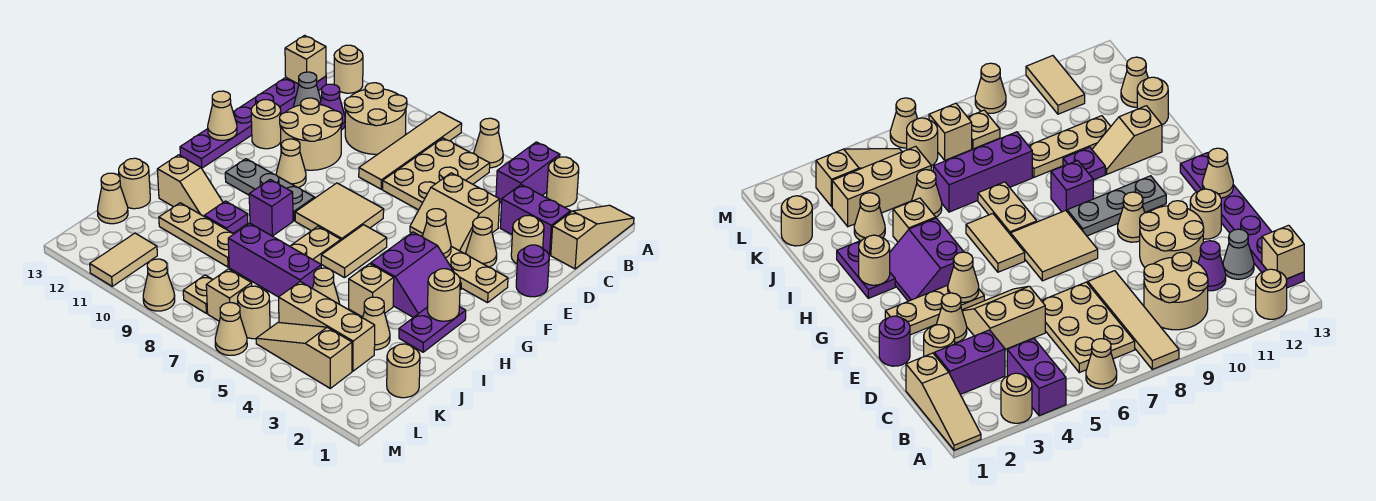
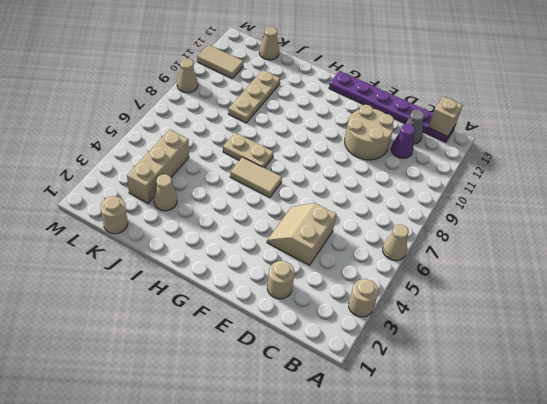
none -> tan 1x3 slope [551,205,634,269]
none -> purple 1x2 brick [496,142,560,203]
none -> tan 1x4 tile [359,112,462,189]
none -> tan 1x1 round brick [334,45,363,93]

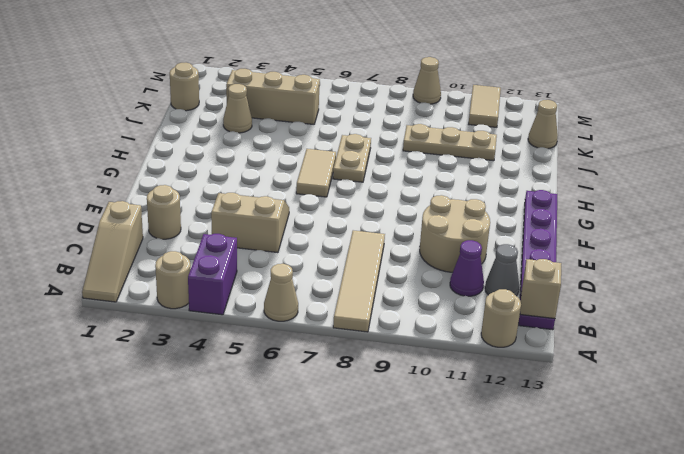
none -> tan 2x3 plate [382,138,490,210]
none -> tan 2x2 round brick [345,83,407,154]
none -> purple 1x2 brick [500,185,571,255]
none -> purple 1x1 round brick [516,245,549,297]

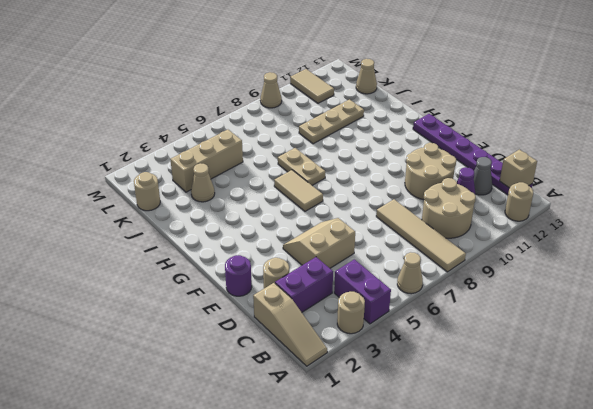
none -> tan 2x3 plate [382,138,490,210]
none -> tan 1x1 cone [466,217,497,267]
none -> tan 1x1 round brick [251,100,281,149]
none -> tan 1x3 plate [446,246,508,303]

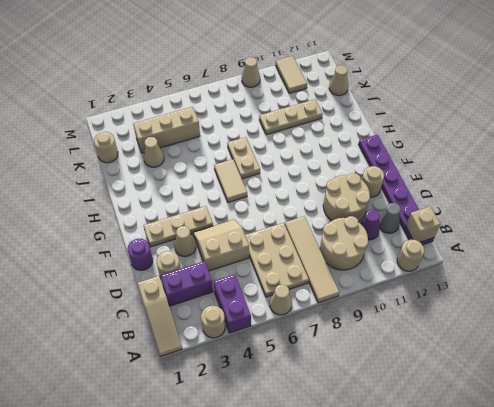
none -> tan 2x2 tile [295,183,384,240]
none -> tan 1x1 cone [276,139,306,188]
none -> purple 2x2 slope [371,232,461,318]
none -> grey 1x3 plate [225,159,315,221]

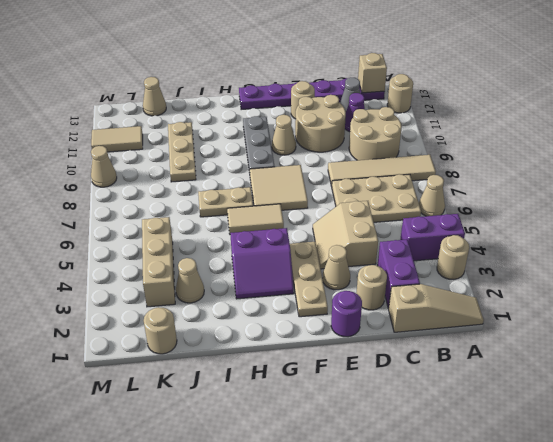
none -> purple 1x2 plate [399,307,466,352]
none -> purple 1x1 brick [249,180,293,236]
none -> tan 1x1 brick [349,264,394,317]
none -> purple 1x1 plate [204,201,248,233]

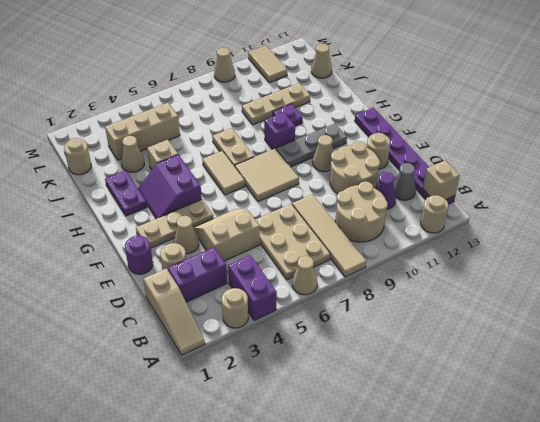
none -> tan 1x2 slope [157,155,223,216]
none -> tan 1x1 cone [312,268,339,304]
none -> purple 1x3 brick [228,223,321,297]
none -> tan 1x1 round brick [119,158,150,209]

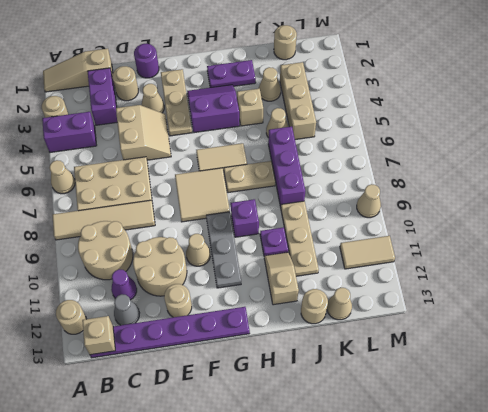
none -> tan 1x3 slope [256,322,352,388]
none -> tan 1x1 round brick [238,286,270,339]
none -> tan 1x1 brick [206,269,252,321]
none -> tan 1x1 plate [183,275,213,313]

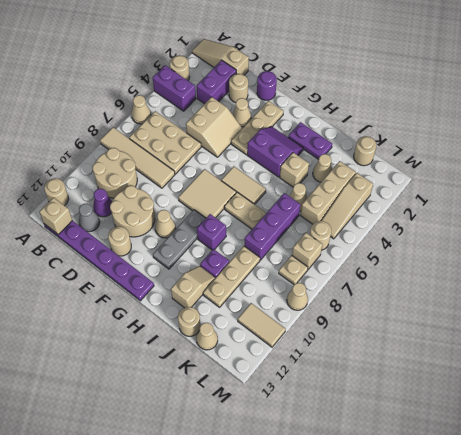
none -> tan 1x1 cone [215,303,247,355]
none -> tan 1x1 cone [422,209,451,258]
none -> tan 1x1 cone [208,91,237,140]
none -> tan 1x1 round brick [427,269,460,321]

